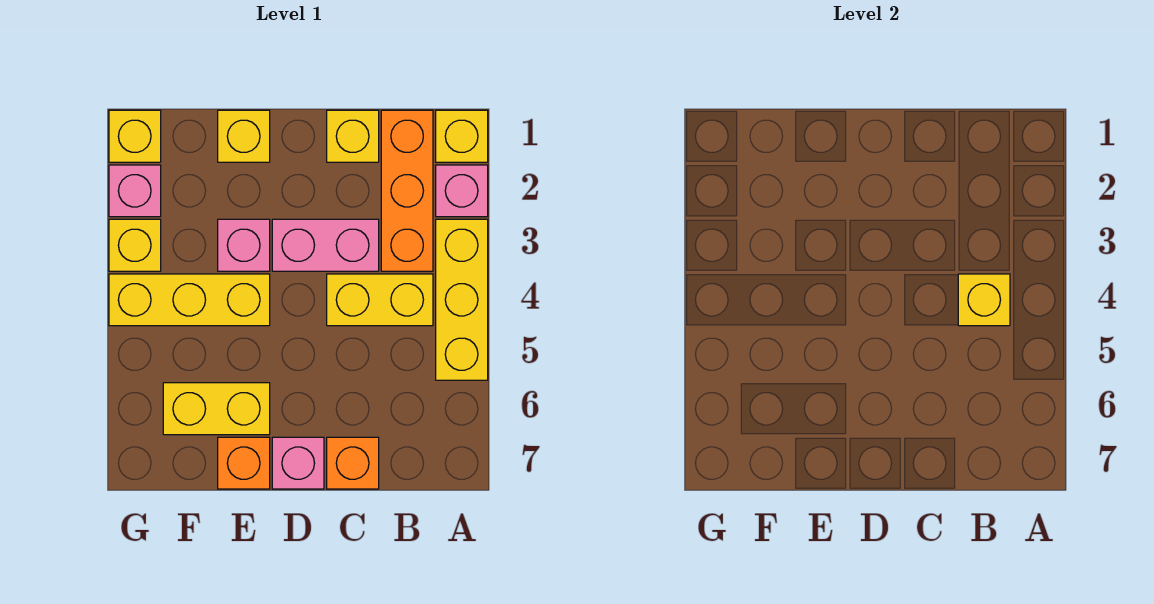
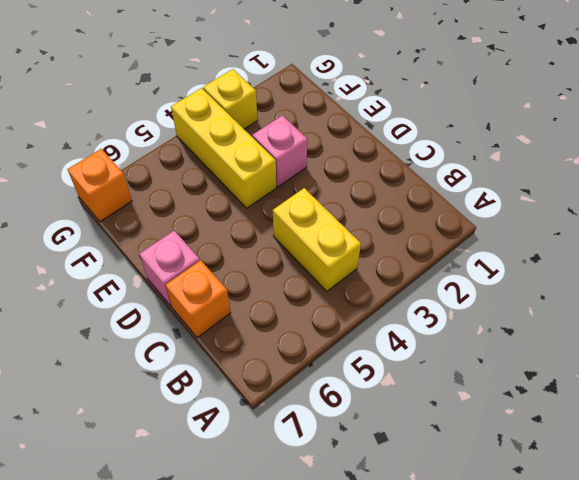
orange 1x1 brick [67,149,132,222] -> orange 1x1 brick moved to [218,437,270,489]
none -> yellow 1x1 brick [436,110,488,162]
none -> pink 1x1 brick [436,165,488,217]
none -> yellow 1x3 brick [436,219,488,380]

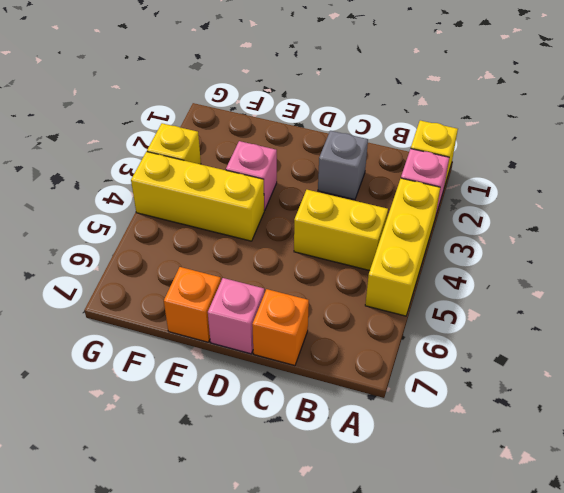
grey 1x1 brick [318,131,368,200] -> none
none -> orange 1x3 brick [381,110,433,271]
none -> yellow 1x1 brick [327,110,379,162]
none -> pink 1x2 brick [272,219,379,271]

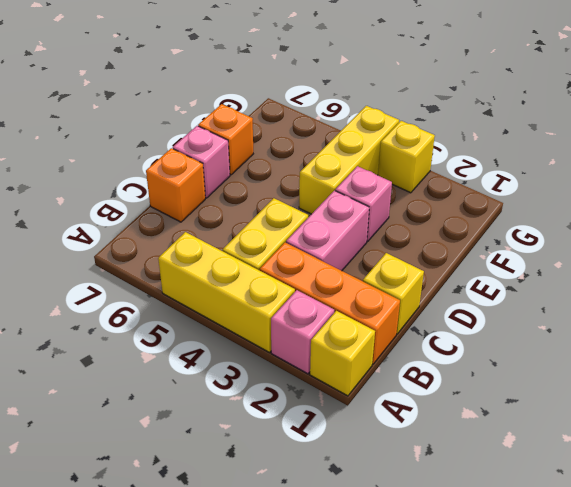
none -> yellow 1x1 brick [218,110,270,162]
none -> yellow 1x2 brick [163,383,270,435]
none -> yellow 1x1 brick [109,110,161,162]

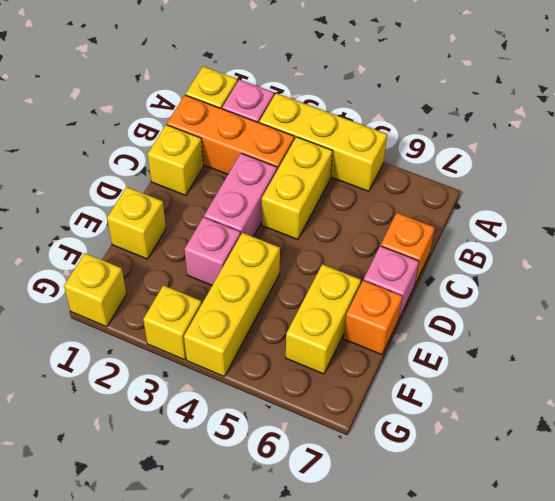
none -> pink 1x1 brick [109,165,161,217]
none -> yellow 1x1 brick [958,274,1010,326]

